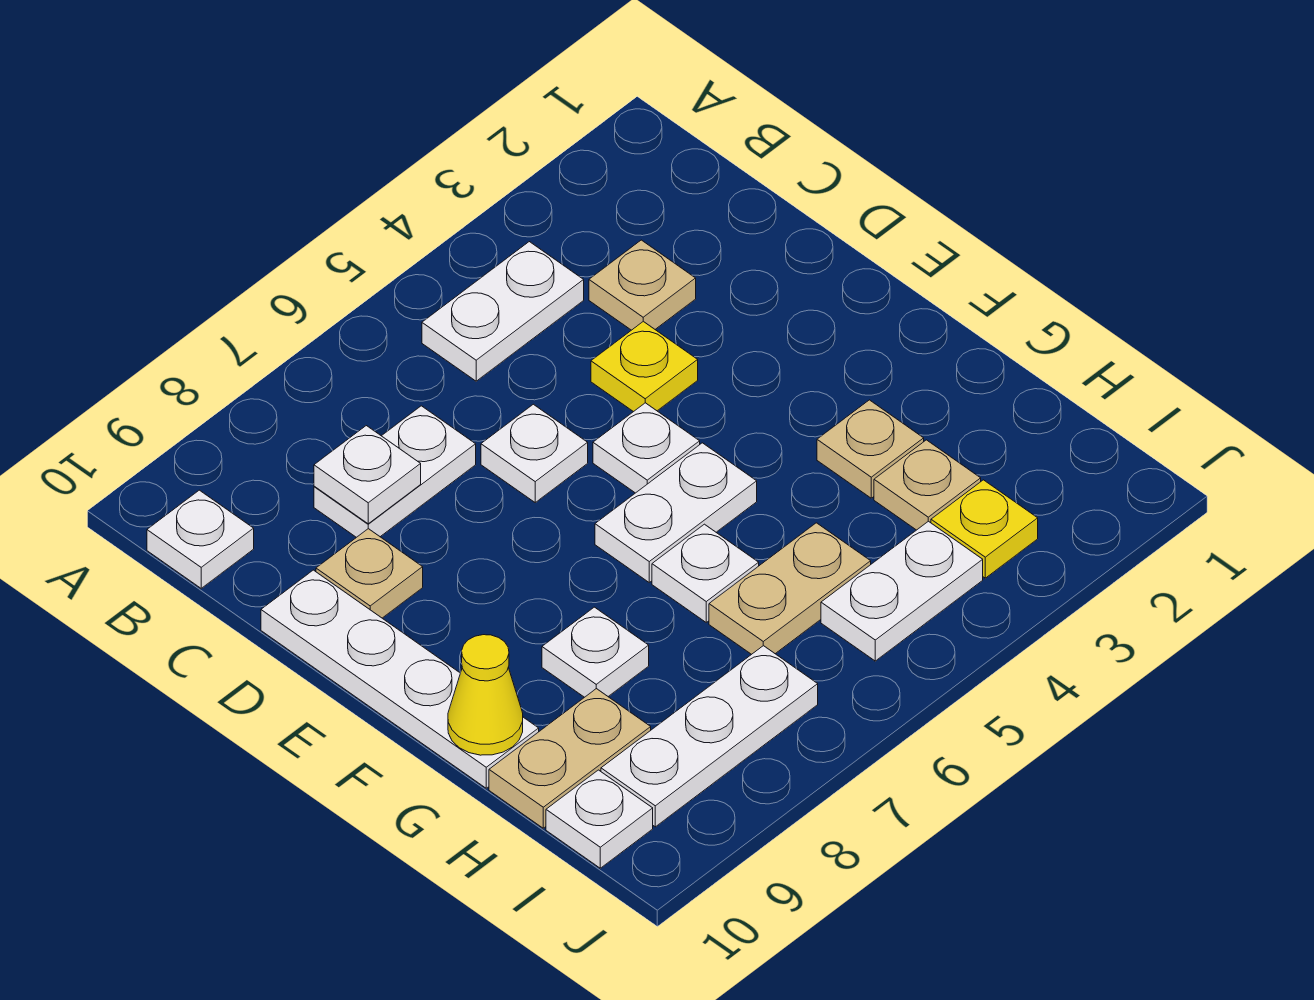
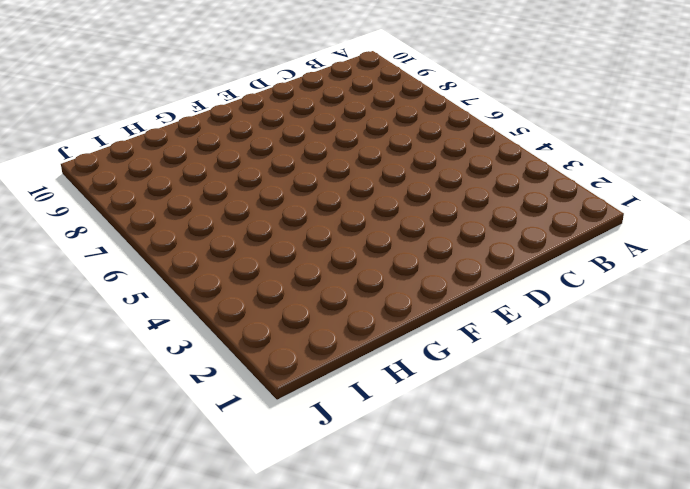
none -> white 1x2 plate [422,242,584,381]
none -> white 1x1 plate [147,490,254,588]
none -> tan 1x1 plate [589,240,696,330]

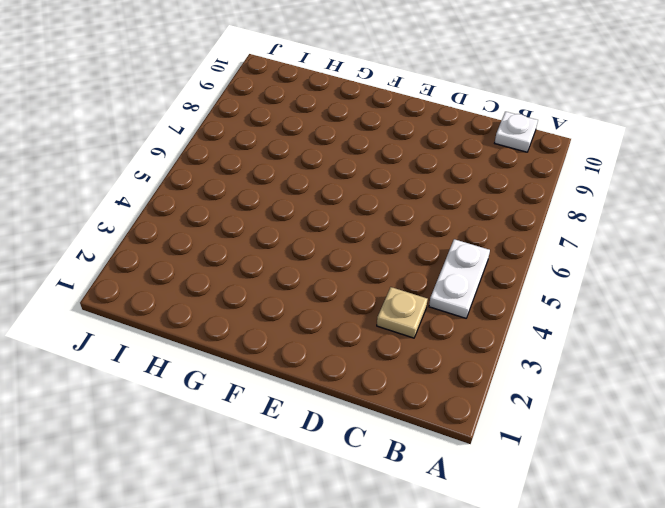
none -> white 1x2 plate [314,406,476,537]
none -> yellow 1x1 plate [591,321,698,412]
none -> white 1x1 plate [481,404,588,502]

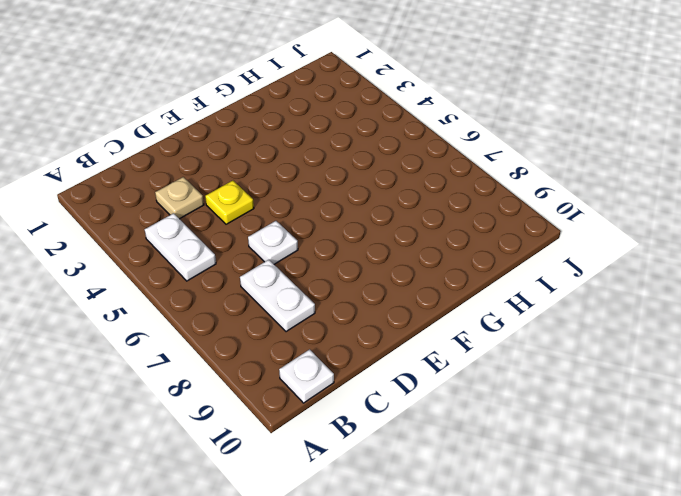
none -> tan 1x1 plate [316,529,423,618]
none -> white 1x4 plate [261,570,539,788]
none -> white 1x1 plate [593,403,700,493]

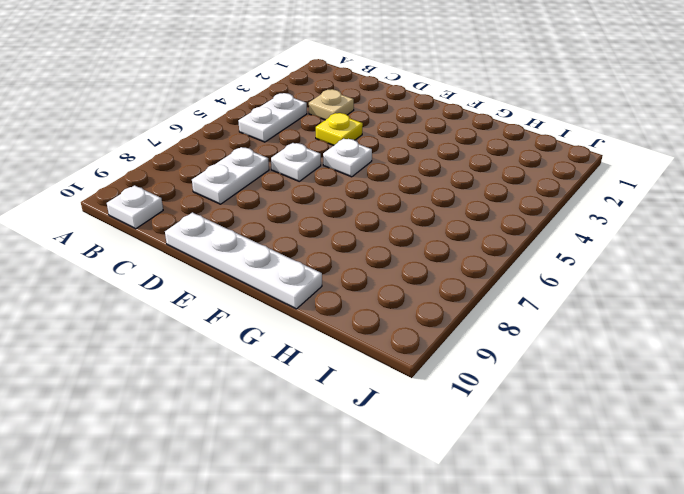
none -> tan 1x1 plate [316,529,423,618]
none -> white 1x2 plate [595,443,757,582]
none -> tan 1x1 plate [817,400,924,498]

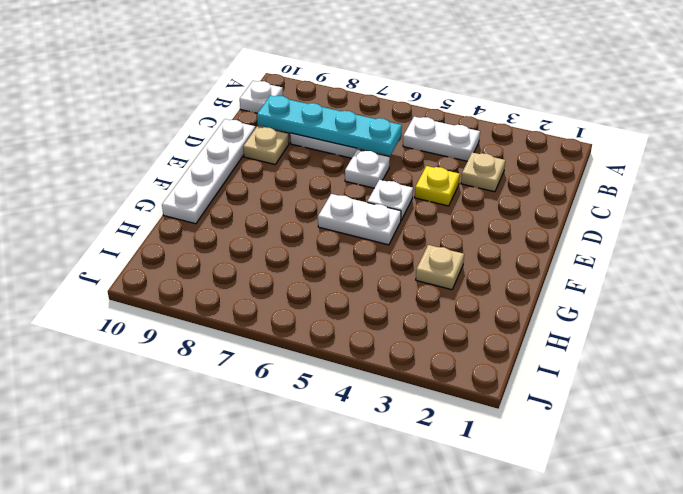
cyan 1x4 plate [257,95,402,156] -> white 1x1 plate [314,426,421,524]
none -> white 1x1 plate [652,524,759,622]
none -> white 1x1 plate [542,607,649,697]
none -> tan 1x1 plate [874,440,981,530]

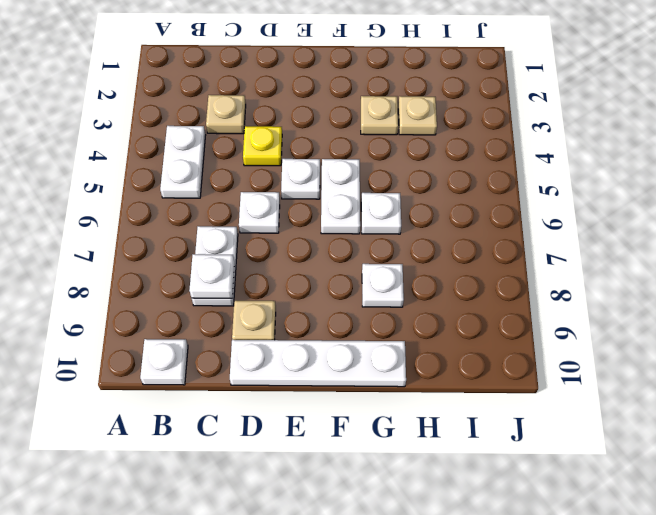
none -> tan 1x2 plate [709,523,871,654]
none -> tan 1x2 plate [489,689,651,828]
none -> yellow 1x1 plate [931,480,1038,578]

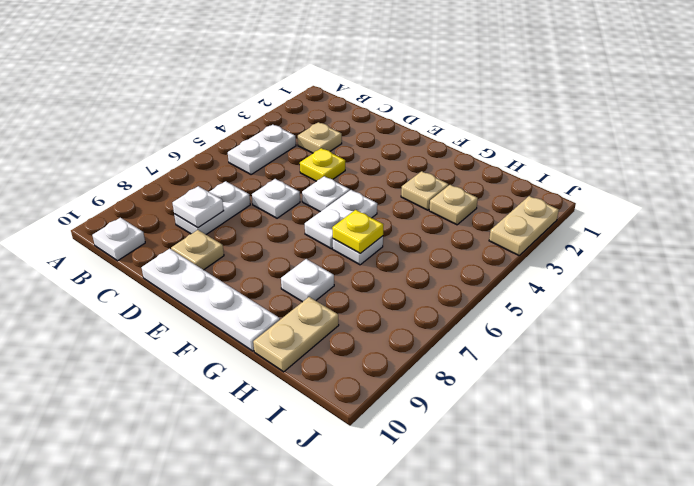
yellow 1x1 plate [332,210,384,253] -> yellow 1x1 plate moved to [931,480,1038,578]
tan 1x2 plate [489,196,559,255] -> tan 1x2 plate moved to [709,523,871,654]
none -> white 1x2 plate [821,521,983,661]
none -> white 1x3 plate [601,646,818,827]
none -> white 1x1 plate [546,770,653,868]

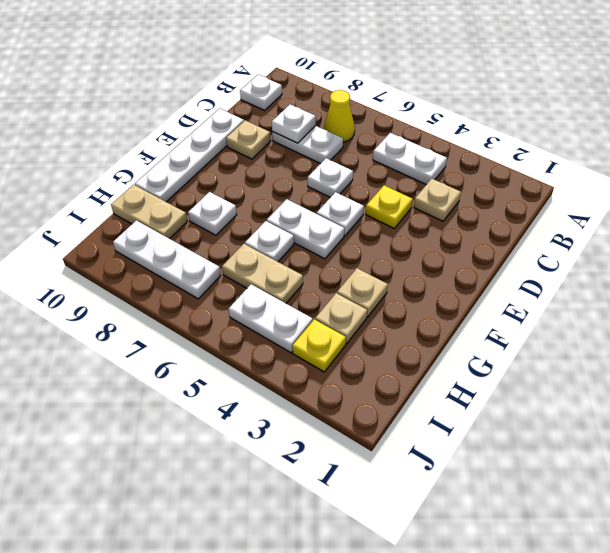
yellow 1x1 cone [324,90,355,142] -> yellow 1x1 cone moved to [448,635,523,755]
none -> white 1x1 plate [546,770,653,868]

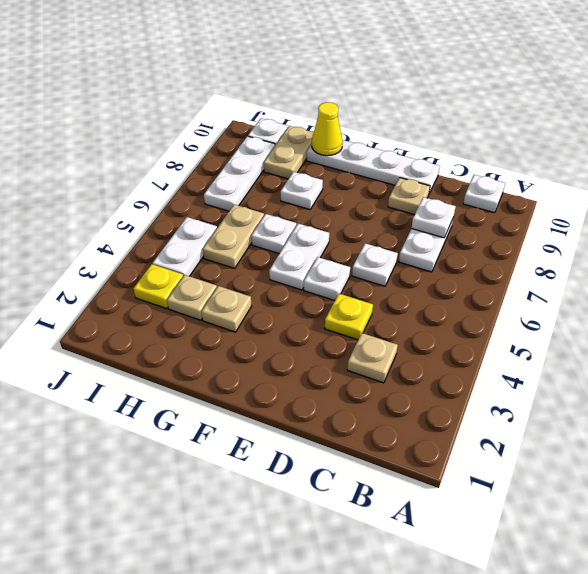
none -> white 1x2 plate [422,242,584,381]

